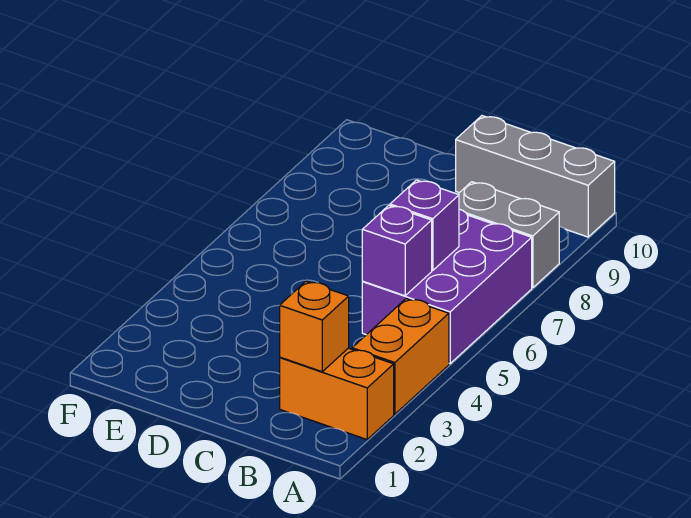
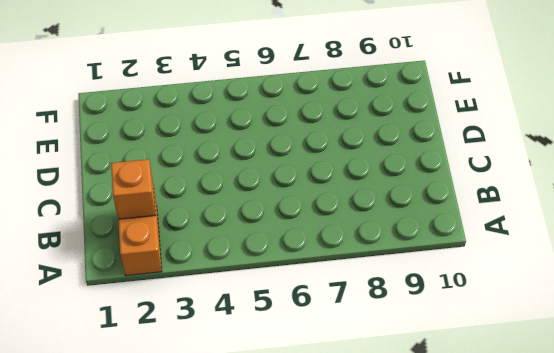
none -> orange 1x2 brick [352,299,449,414]
none -> purple 2x3 brick [362,209,532,364]

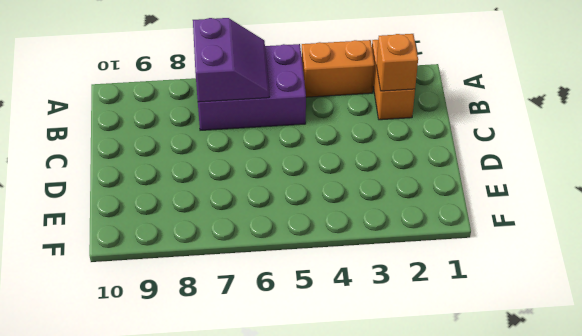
purple 2x2 slope [193,18,269,102] -> purple 1x1 brick [390,180,459,271]
none -> grey 1x2 brick [458,182,559,288]
none -> grey 1x3 brick [456,116,615,237]

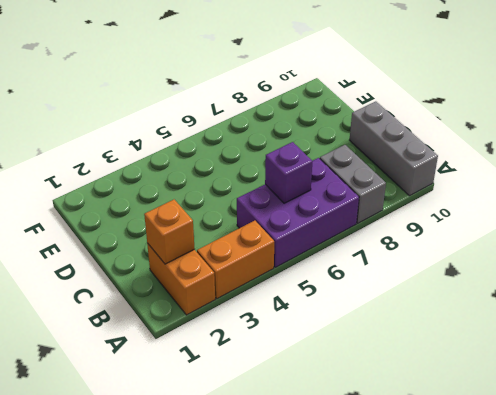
none -> purple 1x1 brick [362,205,432,296]

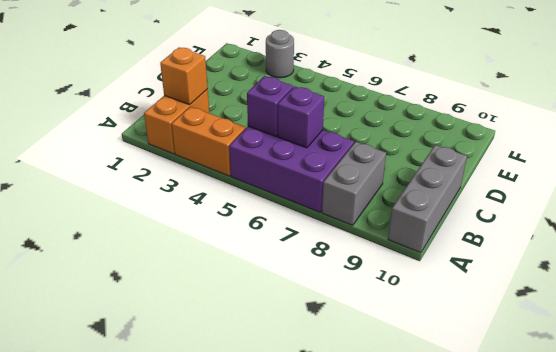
grey 1x1 round brick [266,30,294,78] -> none

